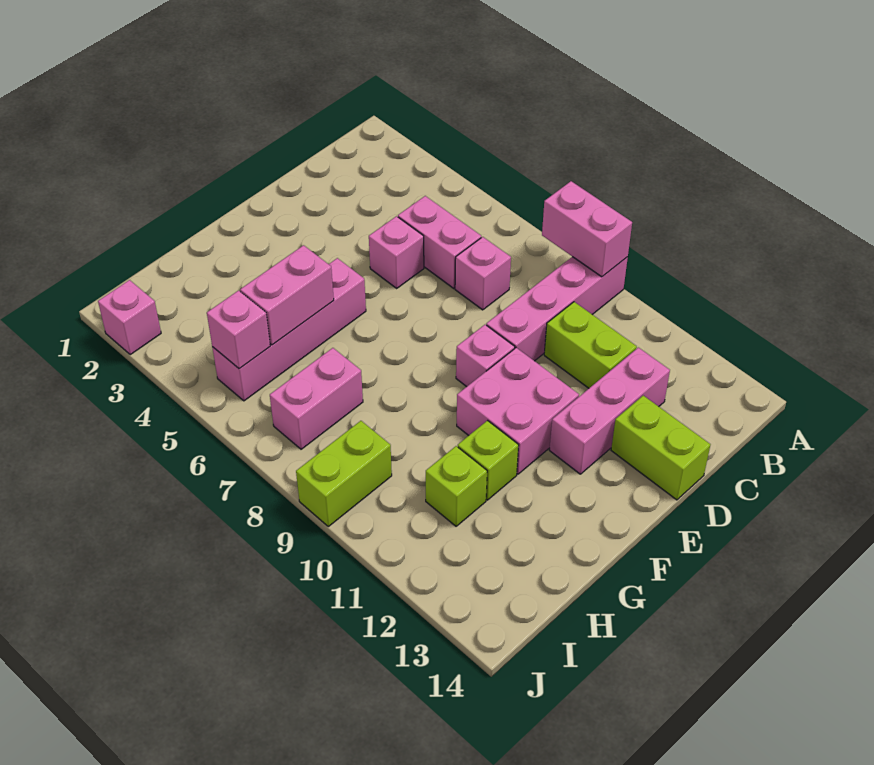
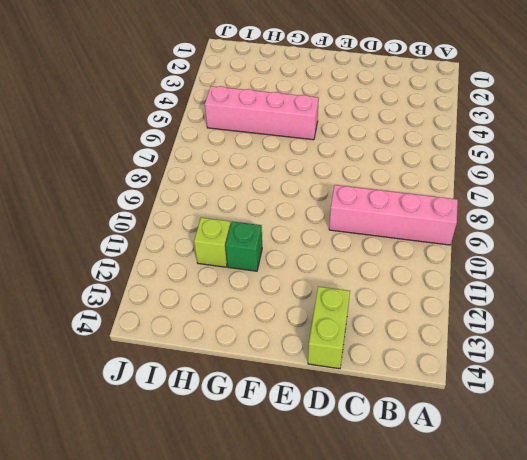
green 1x1 brick [226,221,262,271] -> lime 1x1 brick [458,421,519,500]
none -> pink 1x2 brick [398,196,481,288]
none -> pink 1x1 brick [455,237,511,310]
none -> lime 1x2 brick [544,302,637,388]

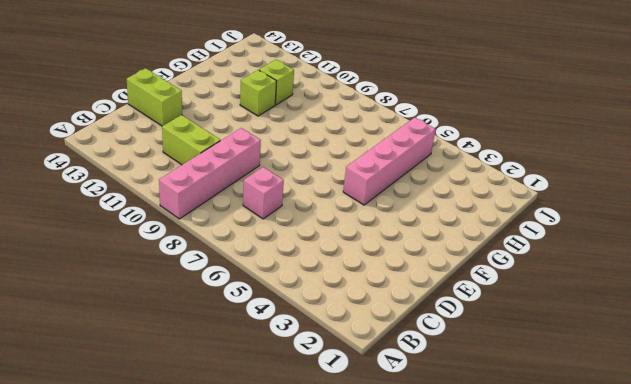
none -> pink 1x2 brick [398,196,481,288]
none -> pink 1x3 brick [549,348,670,474]
none -> pink 1x1 brick [369,216,424,288]

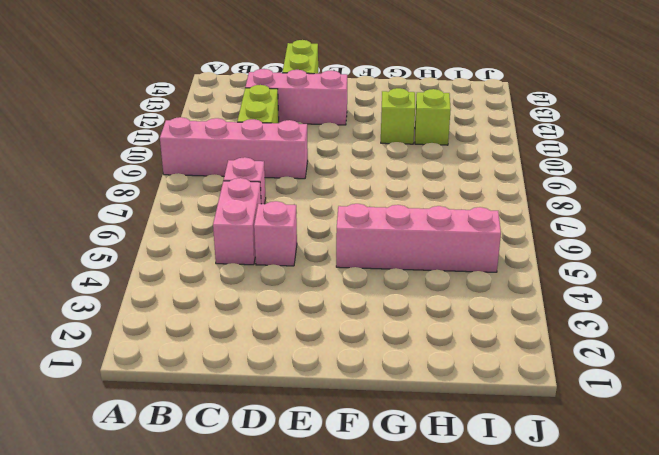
none -> pink 1x1 brick [456,325,515,387]
none -> pink 2x2 brick [457,348,579,474]
none -> pink 1x2 brick [270,348,363,449]

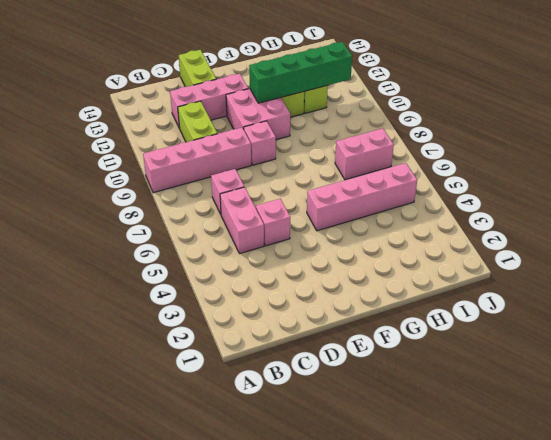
green 1x4 brick [249,42,352,103] -> none
none -> lime 1x2 brick [296,421,392,526]
none -> pink 1x1 brick [98,280,161,355]
none -> pink 1x2 brick [542,181,632,277]

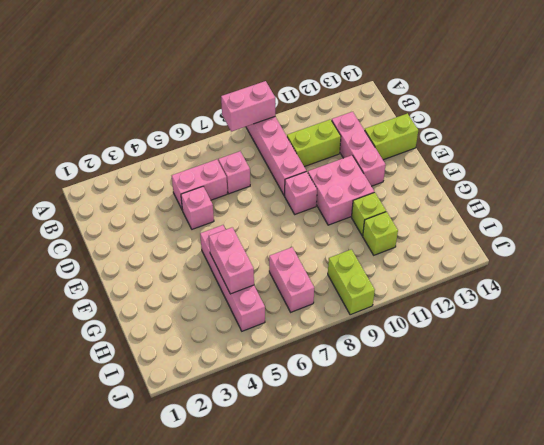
none -> pink 1x1 brick [98,280,161,355]
none -> pink 1x1 brick [207,290,270,369]

